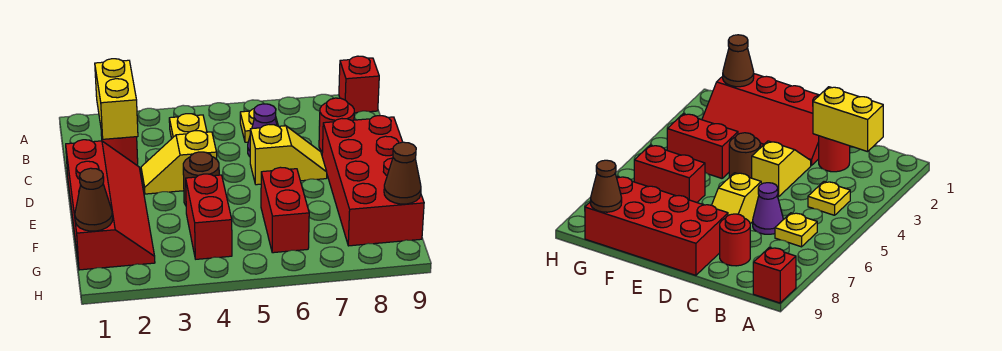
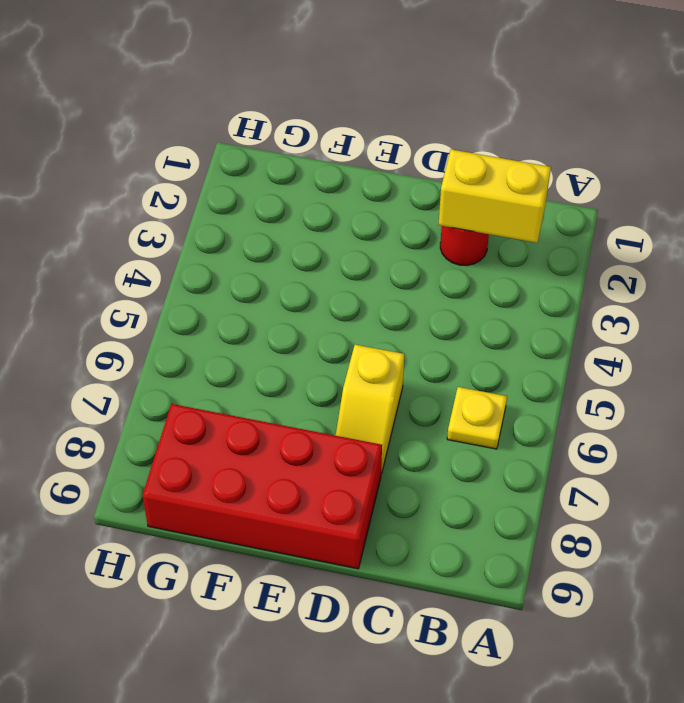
none -> red 1x1 brick [339,56,379,113]
none -> yellow 1x1 plate [169,114,207,138]
none -> purple 1x1 cone [248,104,277,156]

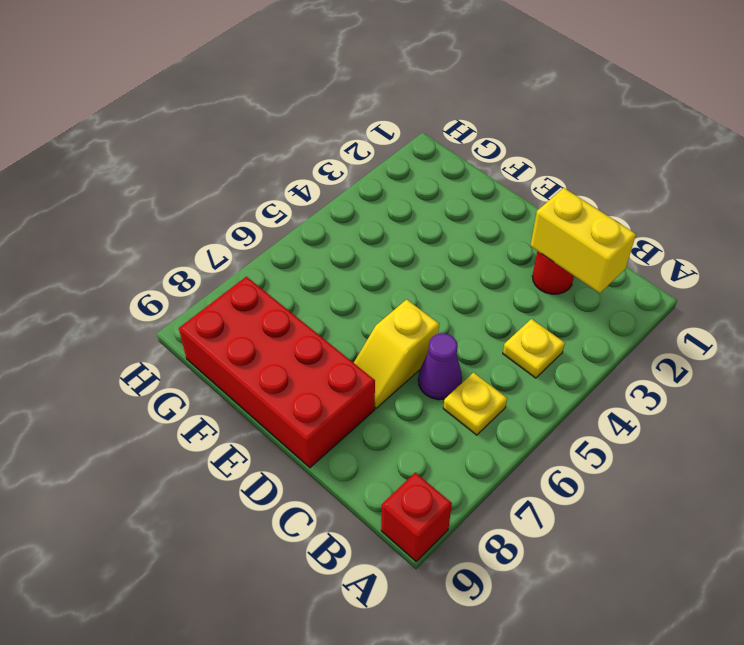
none -> red 1x1 round brick [319,98,354,152]
none -> red 2x4 slope [66,140,155,270]
none -> yellow 1x2 slope [141,131,217,194]

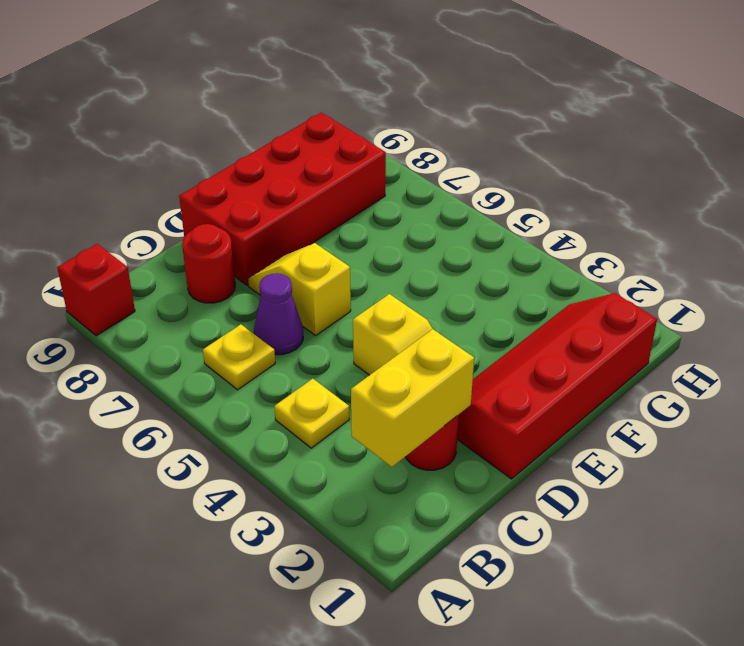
none -> brown 1x1 round brick [183,152,219,205]
none -> red 1x2 brick [186,174,232,259]
none -> red 1x2 brick [261,167,309,253]

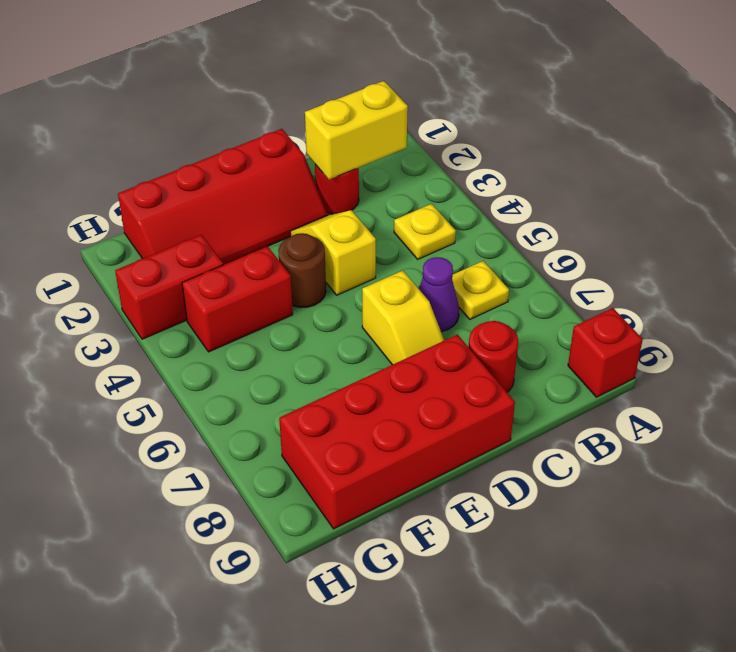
red 1x2 brick [115,235,223,339] -> red 1x2 brick moved to [261,167,309,253]
none -> brown 1x1 cone [75,168,113,231]
none -> brown 1x1 cone [384,142,421,204]

